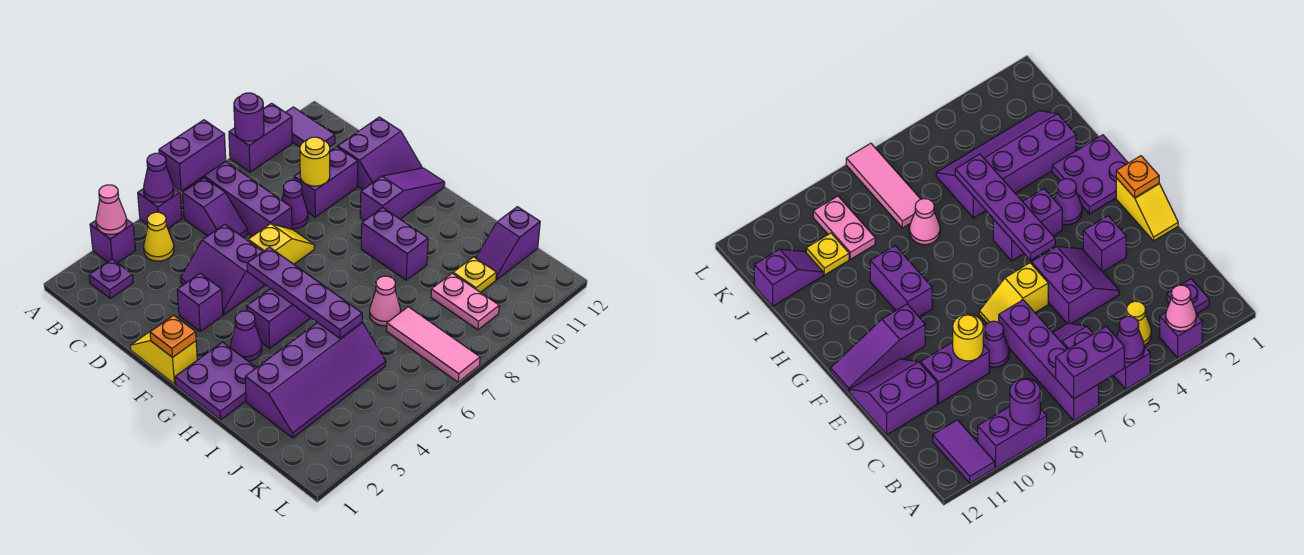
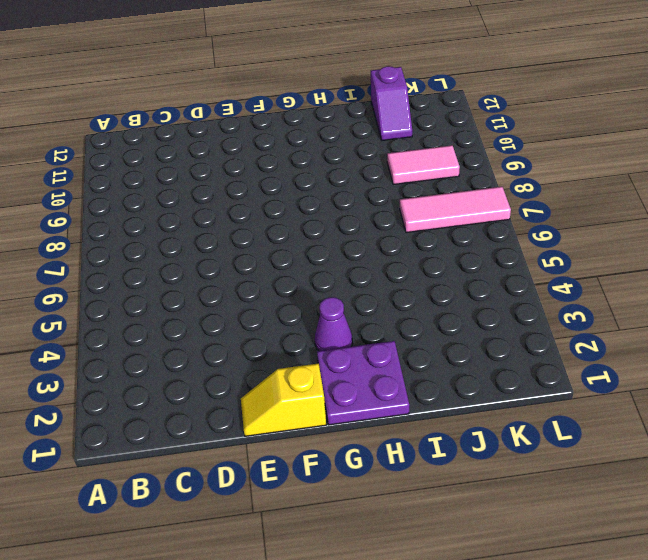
pink 1x2 tile [387,145,460,185] -> pink 1x2 plate [431,273,499,330]
none -> purple 1x1 brick [90,220,135,263]
none -> purple 1x1 brick [138,188,182,228]
none -> purple 1x4 brick [186,161,292,236]
none -> purple 1x2 brick [229,103,292,172]

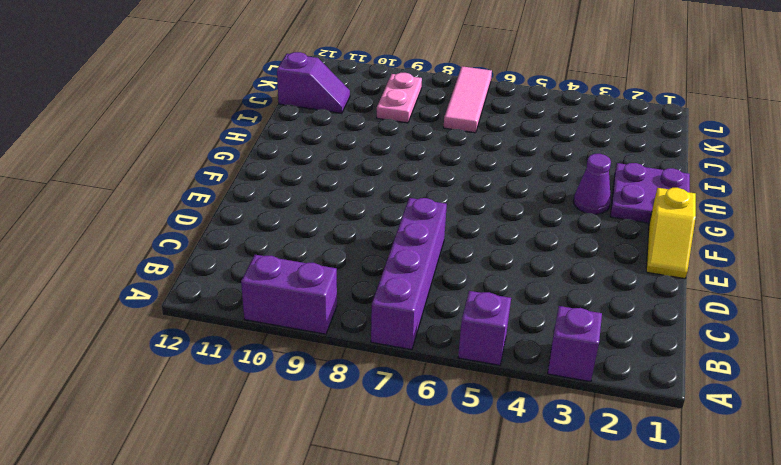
none -> purple 1x2 tile [286,107,335,147]
none -> purple 1x1 plate [89,259,133,298]
none -> yellow 1x1 cone [144,212,174,261]
none -> purple 1x2 slope [182,178,248,237]

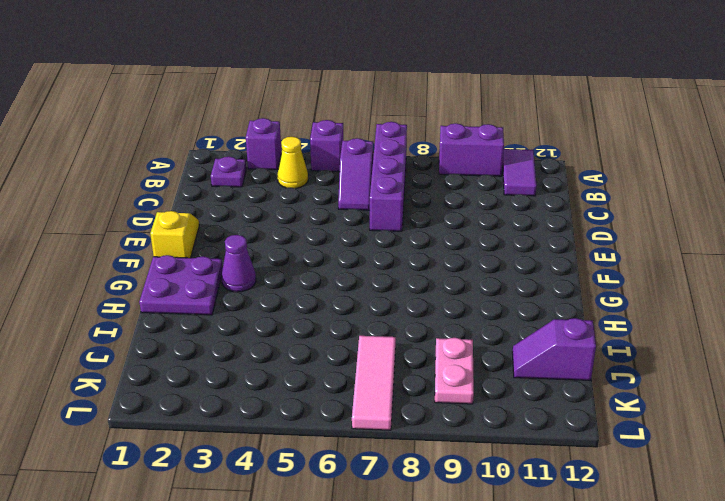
none -> purple 2x2 slope [181,224,265,314]
none -> purple 1x1 cone [282,180,308,229]
none -> purple 1x2 brick [294,147,358,217]
none -> purple 2x2 slope [338,117,422,189]

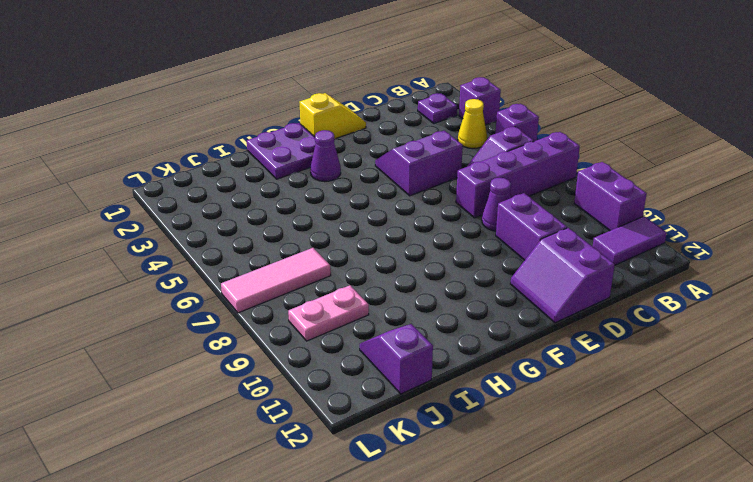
none -> purple 1x1 brick [177,273,223,331]
none -> yellow 1x2 slope [248,224,314,264]
none -> purple 1x3 slope [360,168,445,221]
none -> purple 1x2 brick [247,289,311,348]

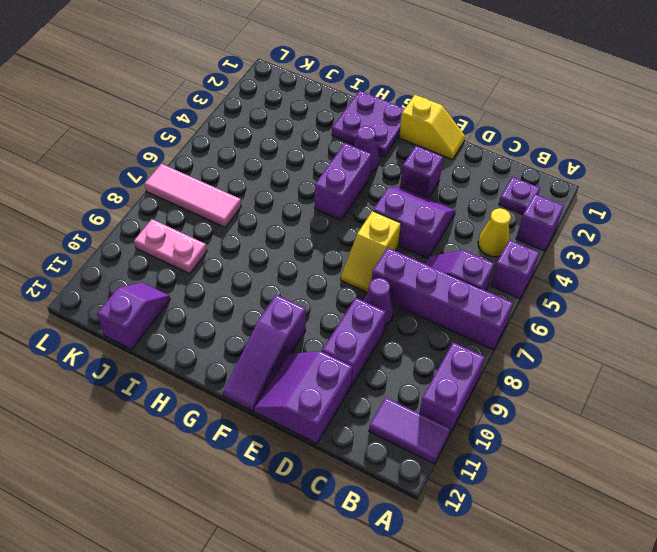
none -> purple 1x2 brick [361,207,428,280]
none -> purple 2x4 slope [245,322,386,438]
none -> pink 1x1 cone [370,276,400,326]
none -> yellow 1x1 plate [453,257,496,292]

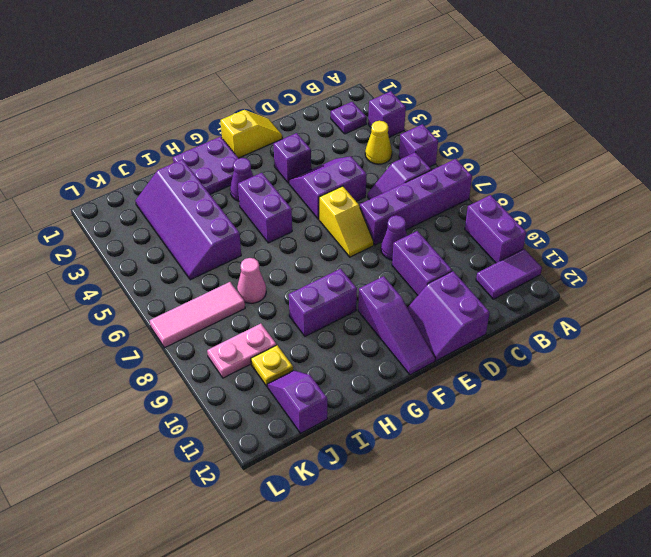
none -> pink 1x1 cone [96,185,127,234]
none -> purple 1x1 cone [144,153,174,202]
none -> purple 1x2 brick [159,120,226,191]
none -> purple 1x1 round brick [234,93,264,141]

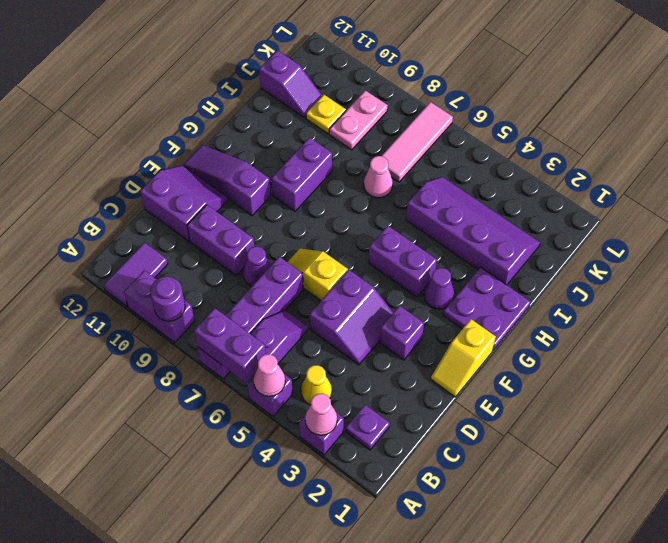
pink 1x1 cone [254,354,285,396] -> purple 1x1 cone [144,153,174,202]
none -> yellow 1x1 round brick [300,137,330,186]
none -> orange 1x1 plate [150,315,196,357]
none -> purple 1x4 plate [247,247,362,338]

